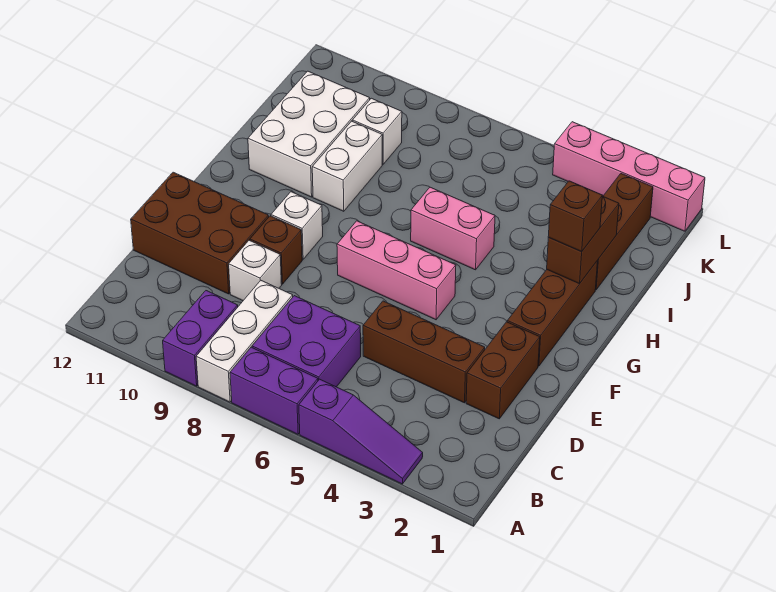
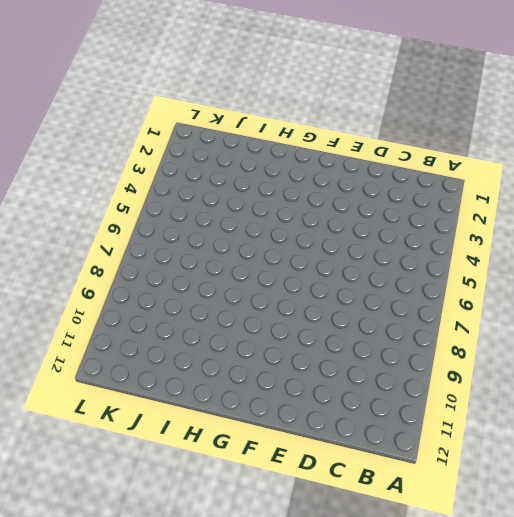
none -> purple 1x3 slope [299,379,423,484]
none -> purple 1x2 brick [230,347,318,434]
none -> white 1x3 brick [196,280,293,402]

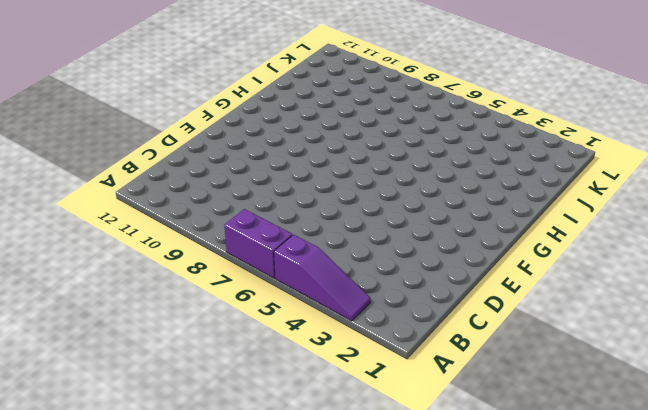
none -> white 1x3 brick [196,280,293,402]
none -> purple 1x2 brick [163,291,238,386]
none -> purple 2x2 brick [252,296,361,387]

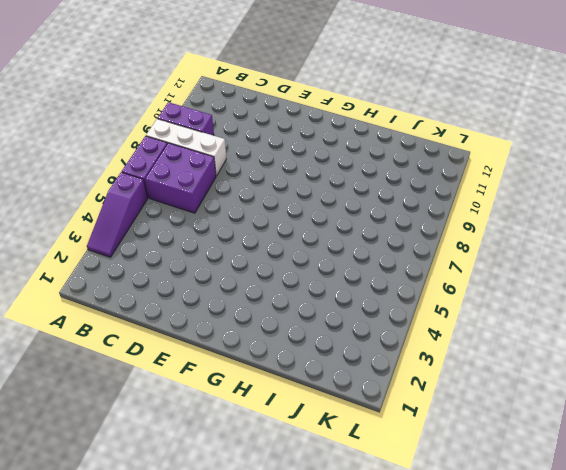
none -> brown 1x2 brick [466,322,540,419]
none -> brown 1x3 brick [363,301,485,403]
none -> white 1x1 brick [229,240,282,301]

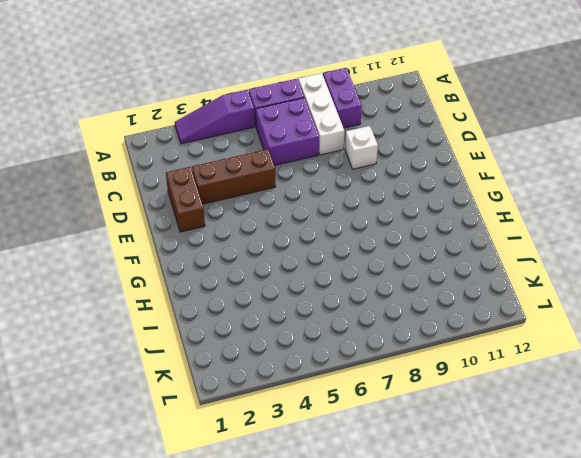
none -> brown 2x3 brick [131,172,269,294]
none -> brown 1x1 brick [250,216,302,284]
none -> brown 1x3 brick [507,261,598,366]

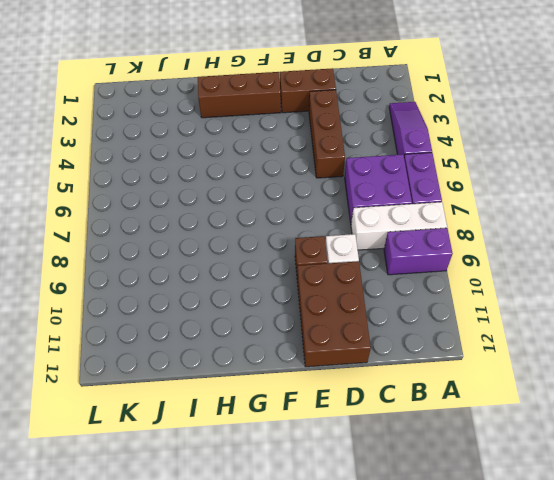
none -> pink 1x3 brick [337,221,456,320]
none -> white 1x1 brick [271,192,323,259]
none -> pink 1x2 brick [411,187,495,270]

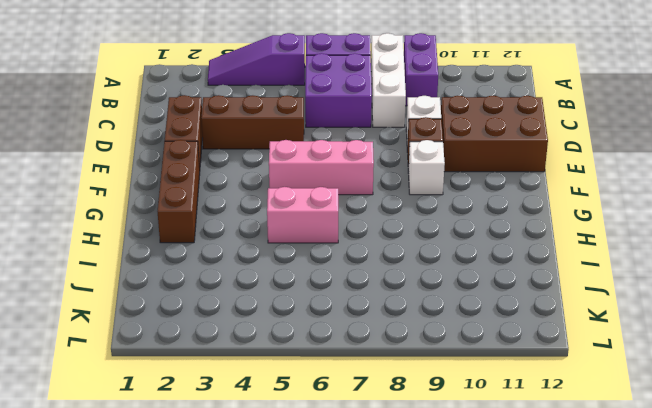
none -> white 1x2 brick [312,121,382,211]
none -> white 2x3 brick [248,71,370,197]
none -> brown 1x3 brick [595,174,653,290]

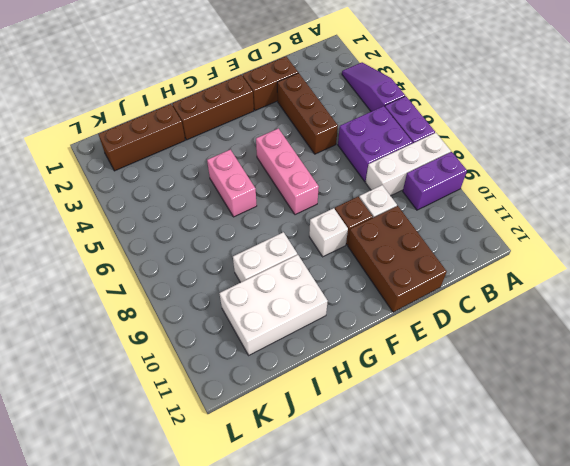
none -> white 1x1 brick [352,98,402,164]
none -> pink 1x4 brick [553,122,705,231]
none -> brown 1x2 brick [547,196,619,284]

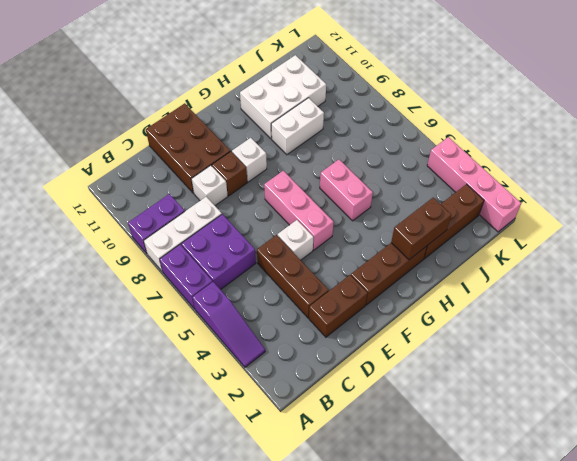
white 1x1 brick [278,220,313,260] -> white 1x1 brick moved to [352,98,402,164]
none -> brown 1x1 brick [548,181,602,252]

